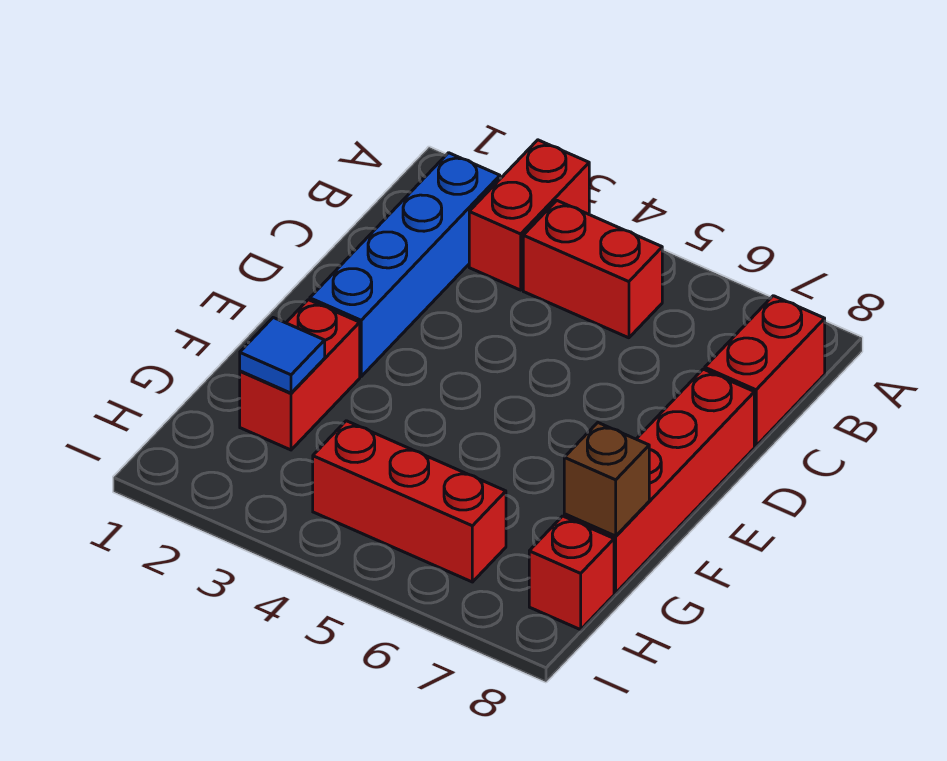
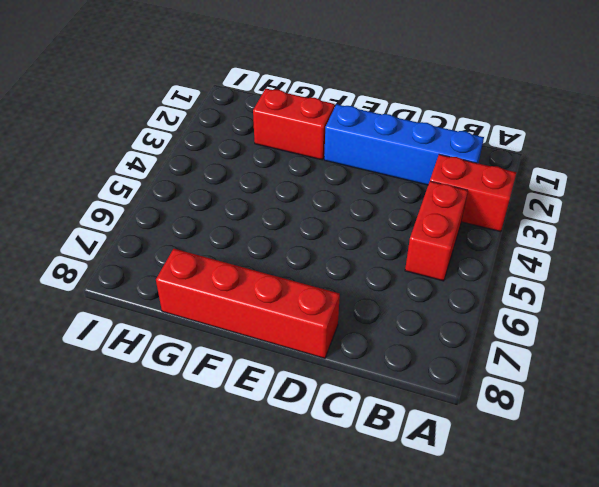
none -> red 1x2 brick [705,296,825,446]
none -> red 1x3 brick [313,421,506,582]

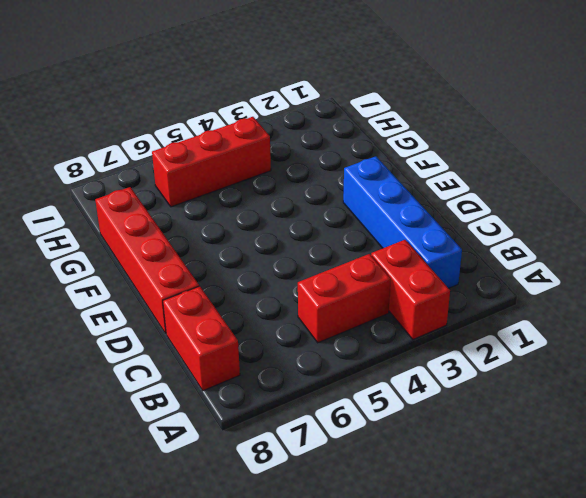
none -> red 1x2 brick [240,300,360,450]
none -> red 1x1 brick [529,516,614,630]

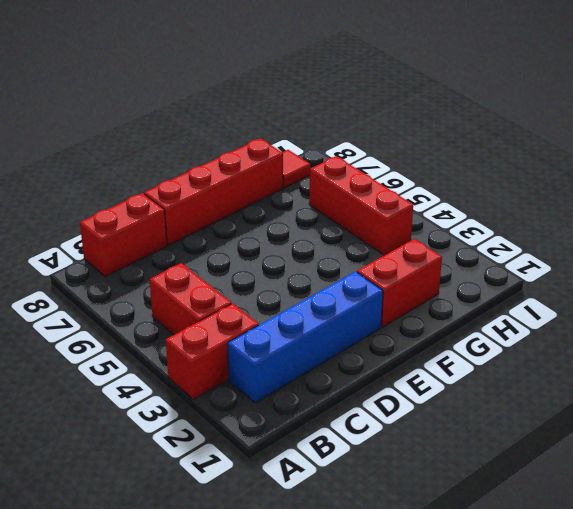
red 1x1 tile [283,150,310,188] -> red 1x1 brick [529,516,614,630]
none -> blue 1x1 tile [240,318,325,393]
none -> brown 1x1 brick [564,423,649,536]

